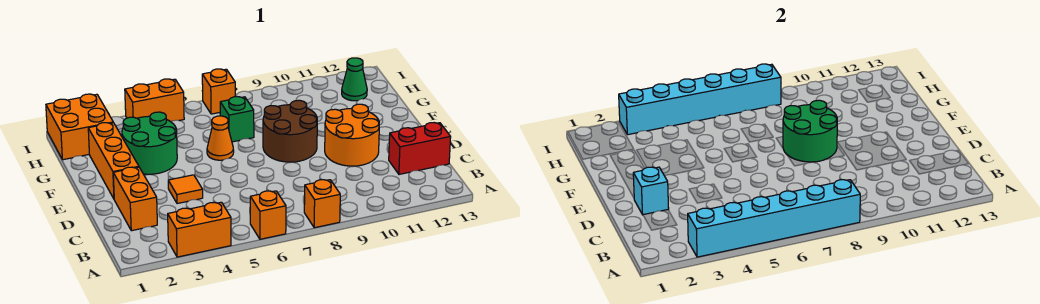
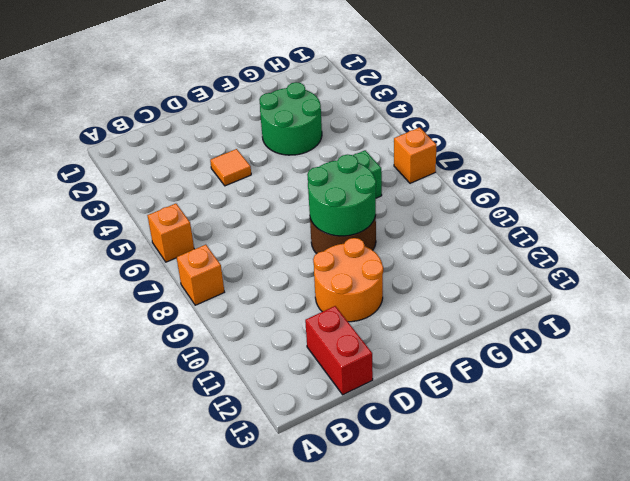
none -> orange 1x2 brick [168,202,231,257]
none -> orange 1x2 brick [113,167,157,231]
none -> orange 1x3 brick [88,123,139,199]

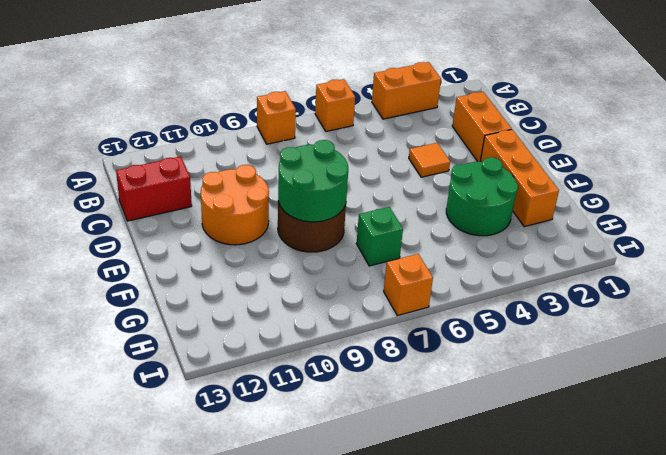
none -> orange 1x1 cone [207,116,234,160]
none -> orange 2x2 brick [46,94,113,160]
none -> green 1x1 cone [342,58,367,101]

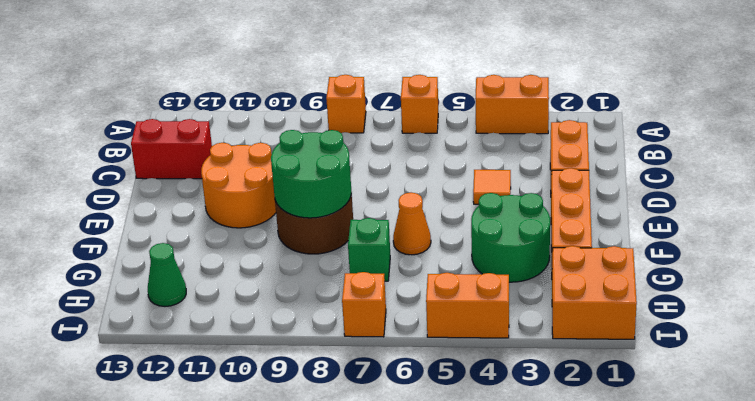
none -> cyan 1x6 brick [688,180,860,257]
none -> cyan 1x1 brick [633,167,669,215]
none -> cyan 1x6 brick [619,64,781,135]

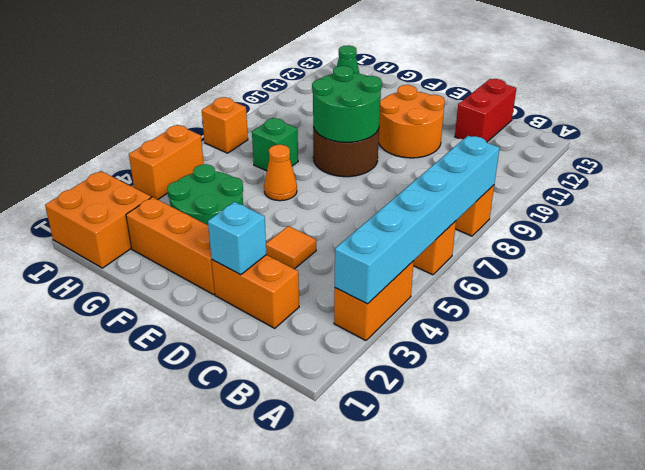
none -> cyan 1x6 brick [619,64,781,135]

